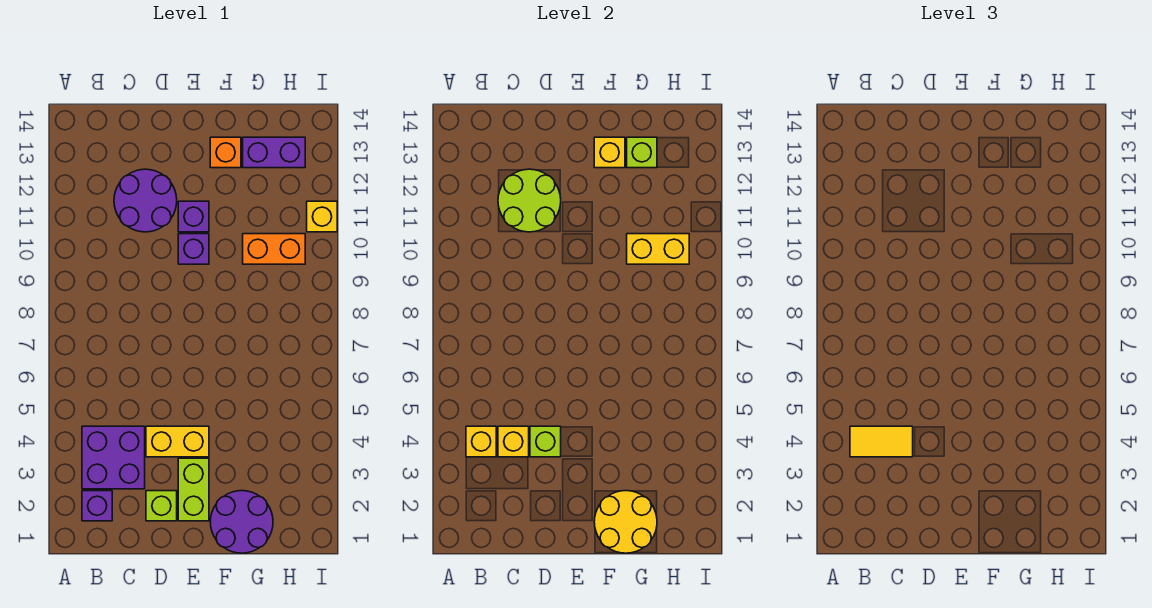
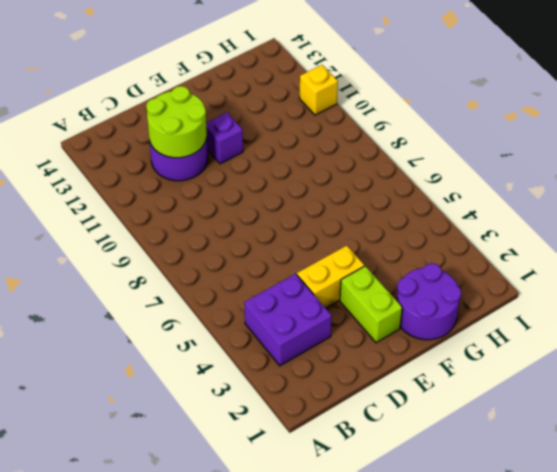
none -> purple 1x1 brick [82,491,112,521]
none -> lime 1x1 brick [146,491,177,521]
none -> purple 1x1 brick [178,234,209,264]

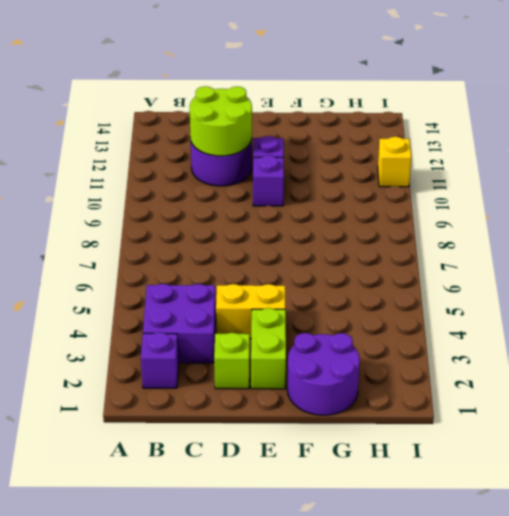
none -> orange 1x1 brick [210,137,241,168]
none -> orange 1x2 brick [243,234,305,264]
none -> purple 1x2 brick [243,137,305,168]

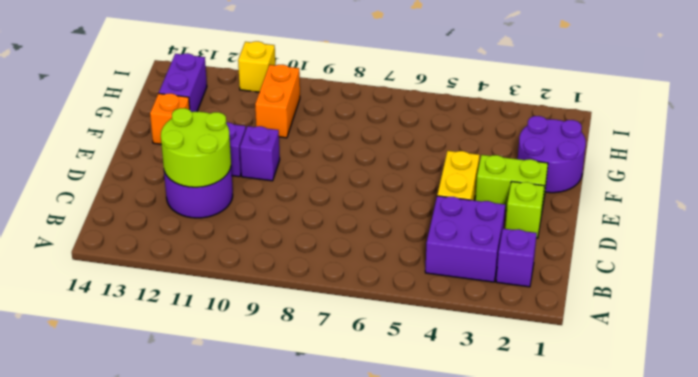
none -> yellow 1x1 brick [466,426,496,457]
none -> yellow 1x1 brick [498,426,529,457]
none -> lime 1x1 brick [530,426,561,457]

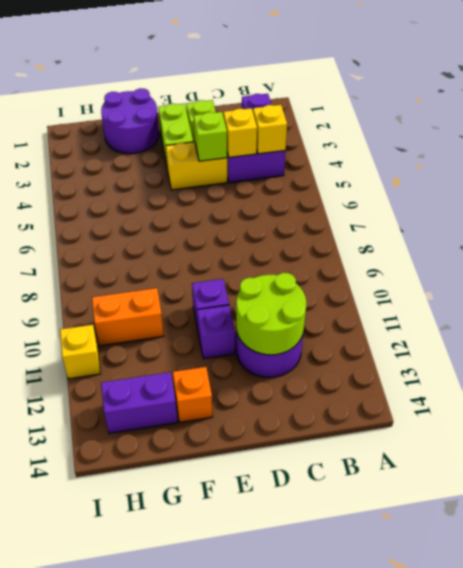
none -> yellow 2x2 round brick [594,491,657,553]
none -> yellow 1x1 brick [594,137,625,168]
none -> yellow 1x2 brick [627,234,689,264]

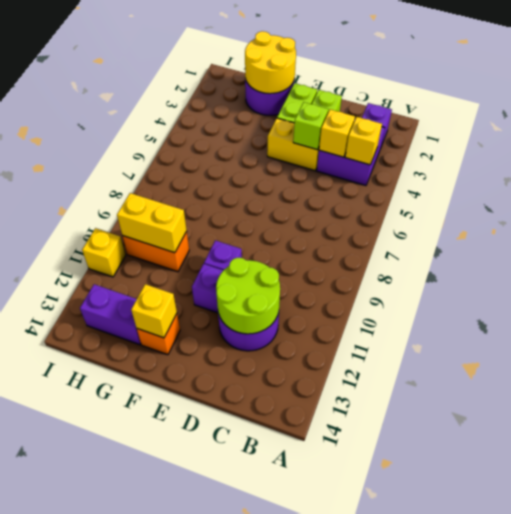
none -> lime 1x1 brick [627,137,657,168]
none -> yellow 1x2 tile [850,426,913,457]

